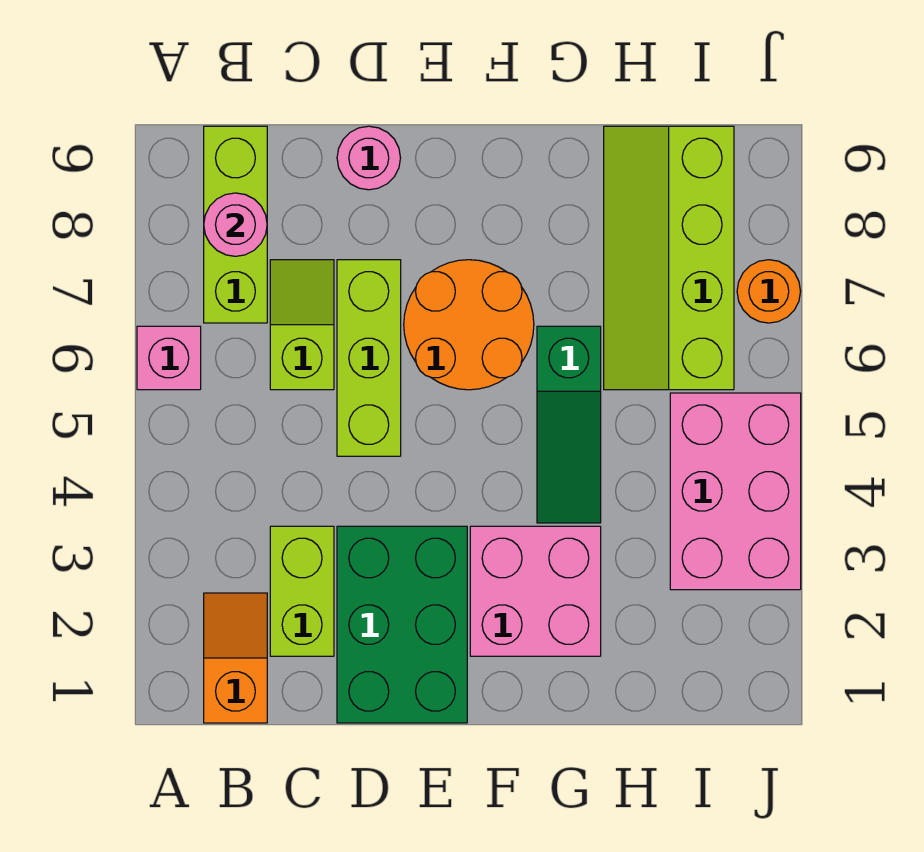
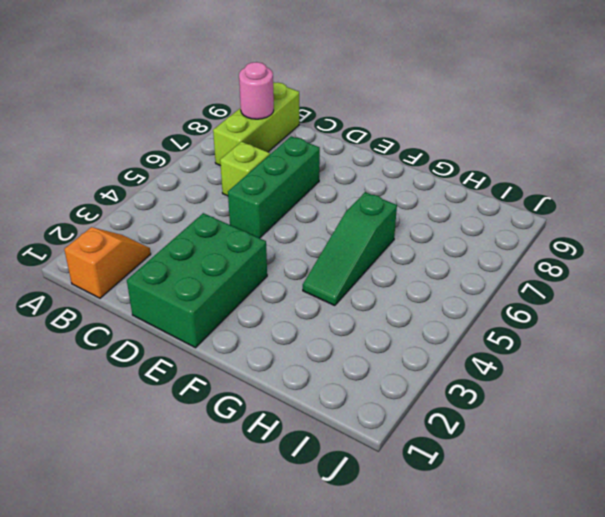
green 1x3 brick [228,136,320,238] -> lime 1x3 brick [337,260,401,456]
none -> pink 1x1 brick [137,326,201,390]
none -> lime 1x2 brick [270,526,334,656]
none -> pink 1x1 round brick [337,126,400,190]

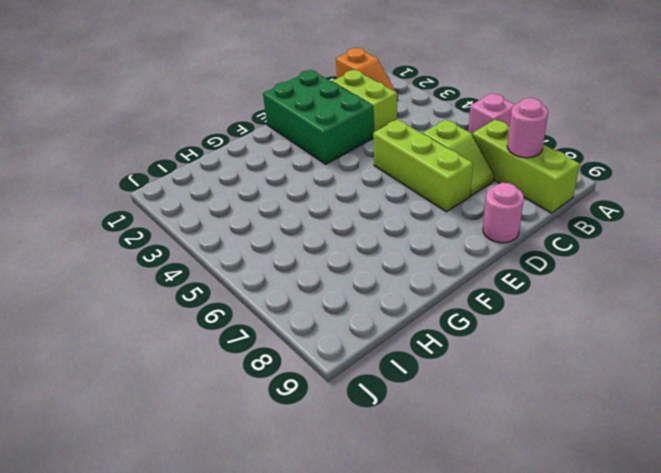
none -> orange 2x2 round brick [404,260,534,390]
none -> pink 2x2 brick [470,526,601,656]
none -> green 1x3 slope [537,326,601,523]

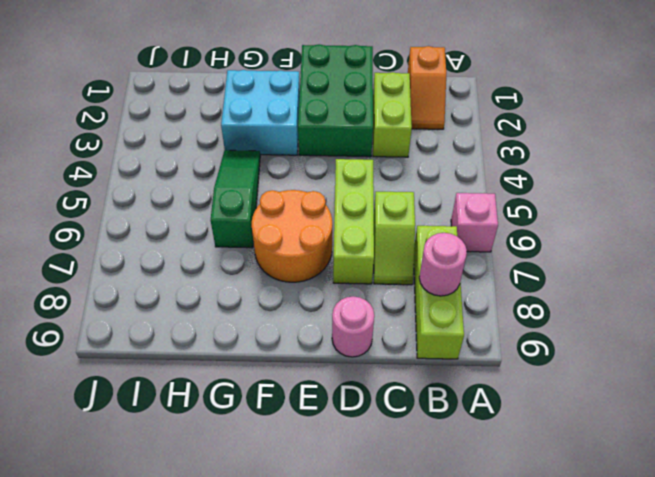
cyan 2x2 brick [221,70,300,155] -> pink 2x2 brick [470,526,601,656]
none -> lime 2x4 slope [604,126,734,390]
none -> pink 2x3 brick [670,393,801,590]
none -> orange 1x1 round brick [737,260,801,323]

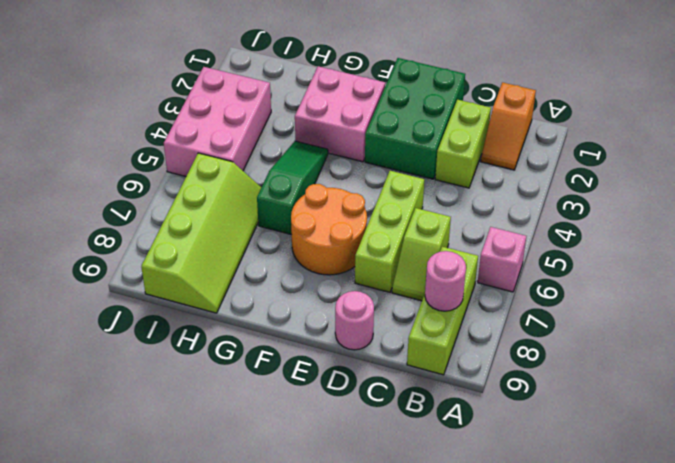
none -> orange 1x1 round brick [737,260,801,323]

